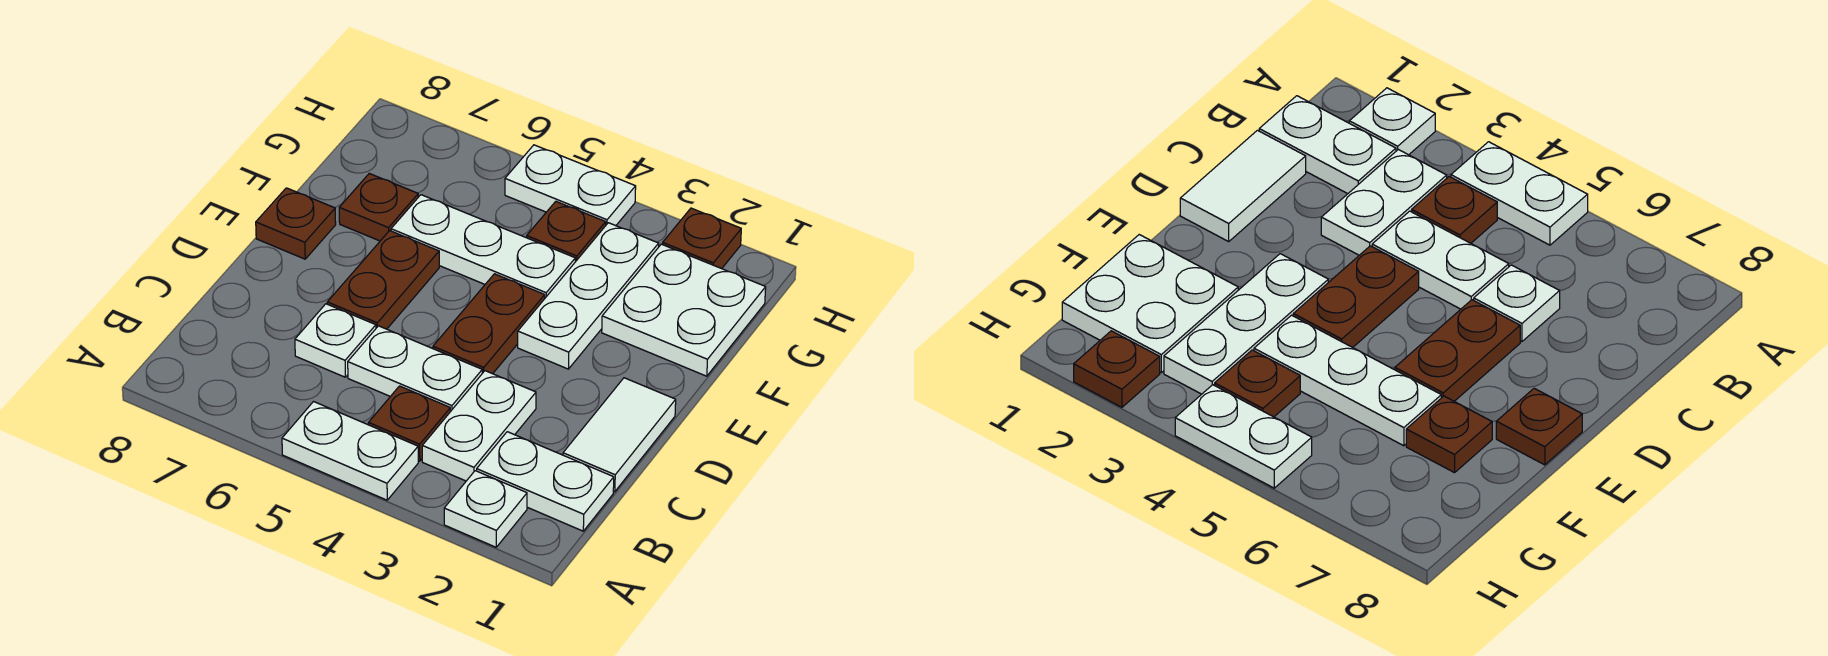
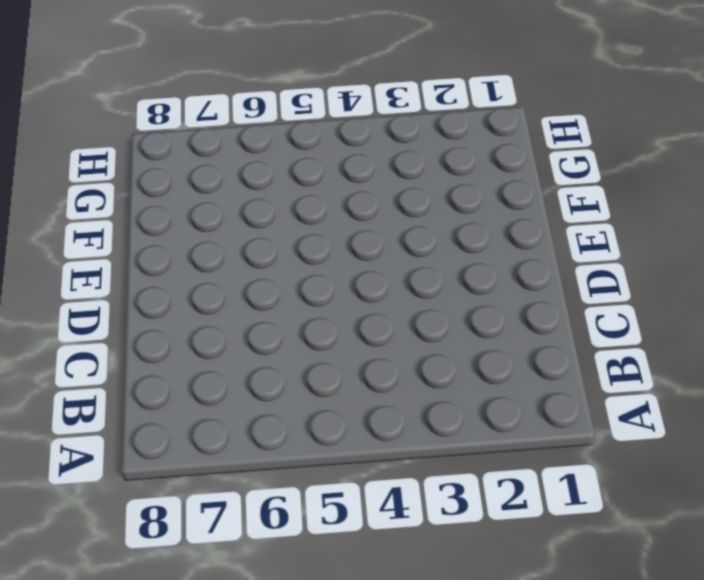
none -> white 1x1 plate [444,471,527,547]
none -> white 1x2 plate [282,402,418,500]
none -> white 1x2 plate [477,432,614,531]

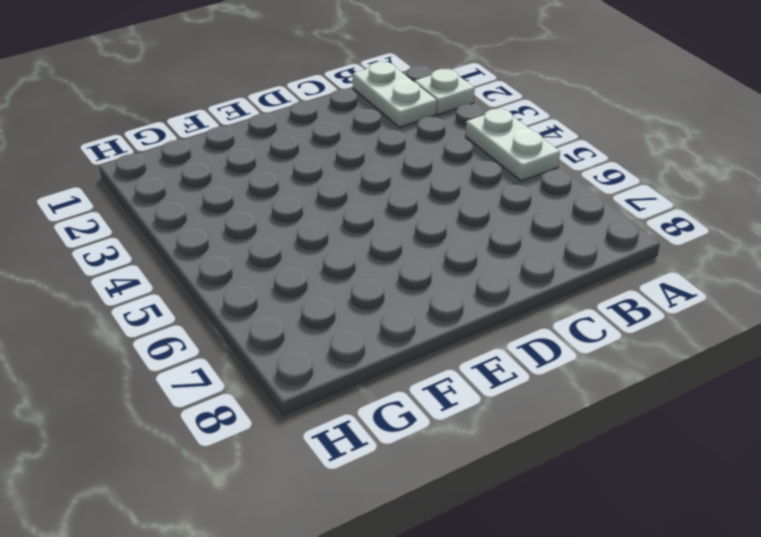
none -> white 1x2 plate [422,371,536,481]
none -> brown 1x1 plate [369,386,450,461]
none -> white 1x2 tile [563,378,676,492]

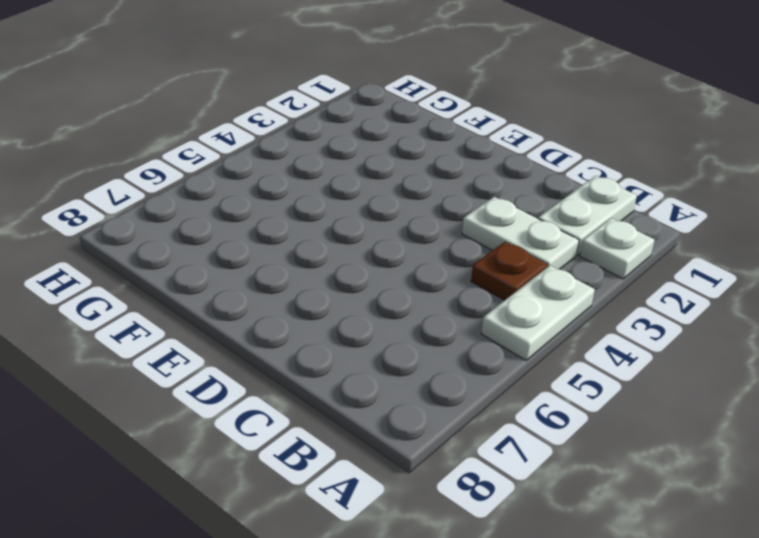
none -> white 1x2 tile [563,378,676,492]
none -> white 1x2 plate [348,326,482,412]
none -> white 1x1 plate [295,304,376,377]

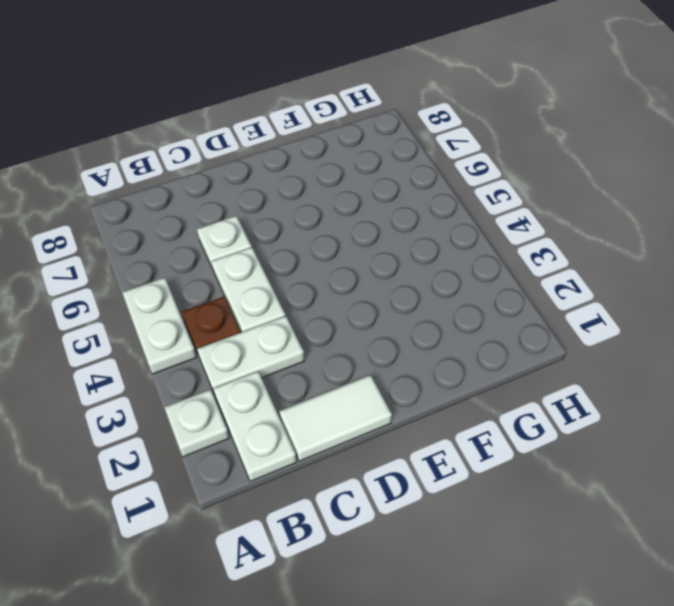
none -> brown 1x2 plate [433,274,545,374]
none -> brown 1x2 plate [327,231,439,329]
none -> white 1x3 plate [518,223,659,369]

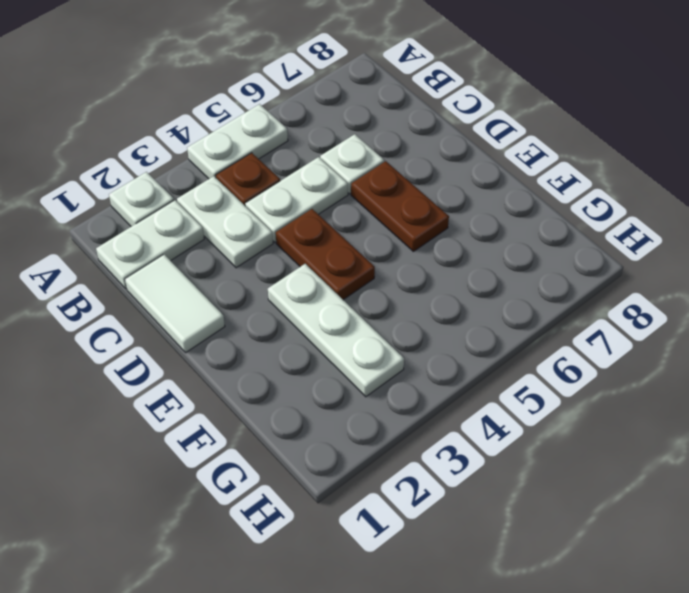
none -> brown 1x1 plate [256,188,336,259]
none -> white 2x2 plate [602,244,766,376]
none -> white 1x3 plate [391,195,575,298]

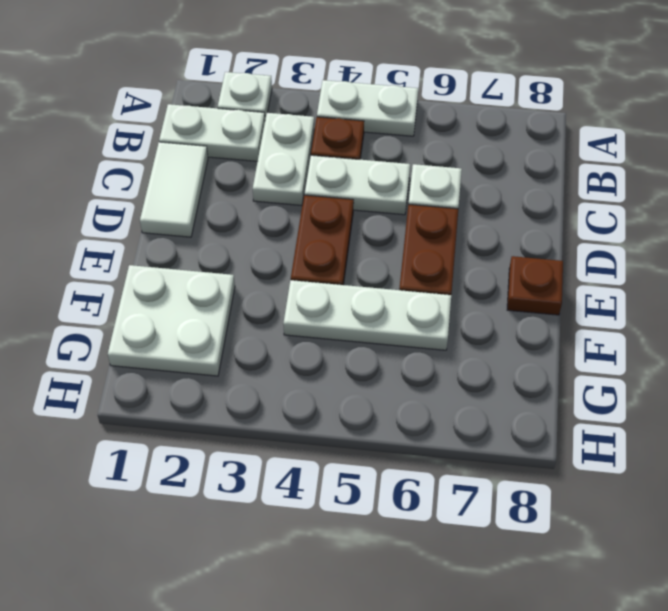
none -> white 1x3 plate [518,223,659,369]
none -> brown 1x1 plate [339,174,418,241]
none -> brown 1x1 plate [527,202,606,262]

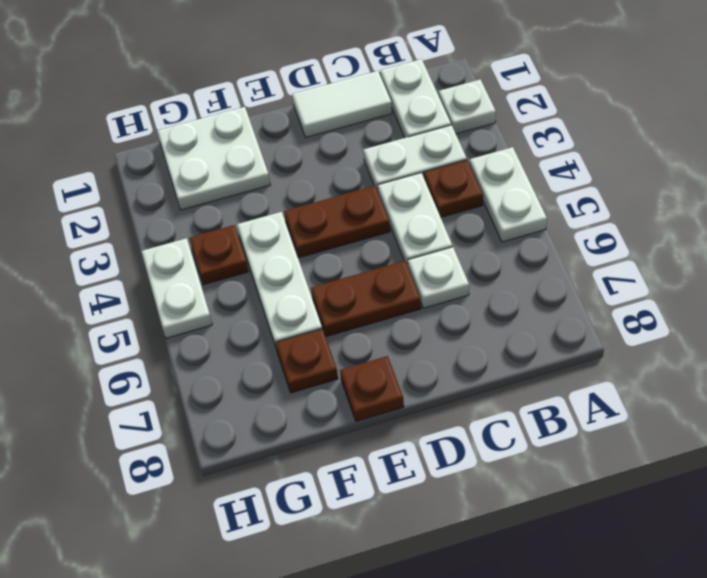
none -> white 1x3 plate [518,223,659,369]
none -> brown 1x1 plate [663,208,741,269]

